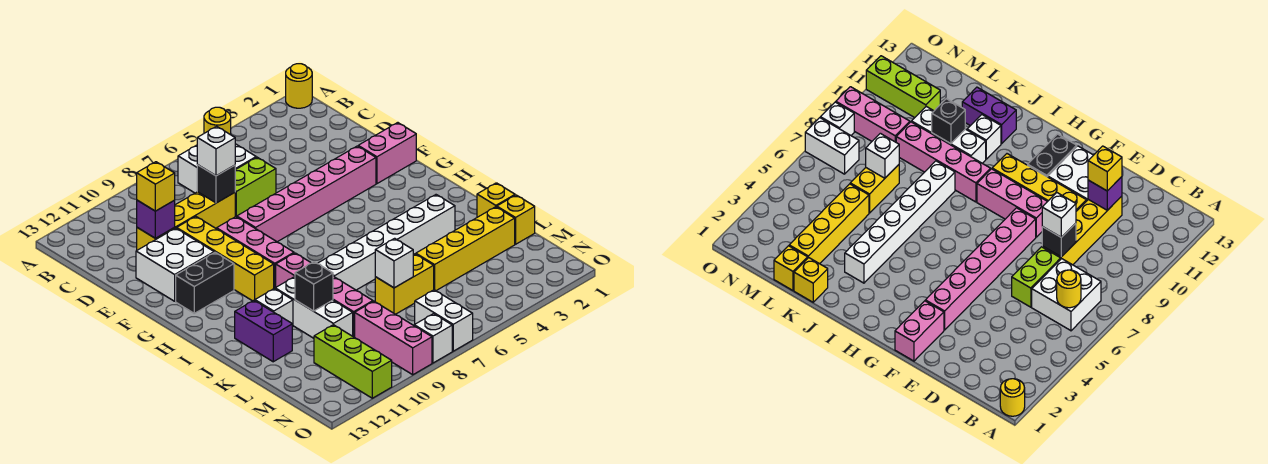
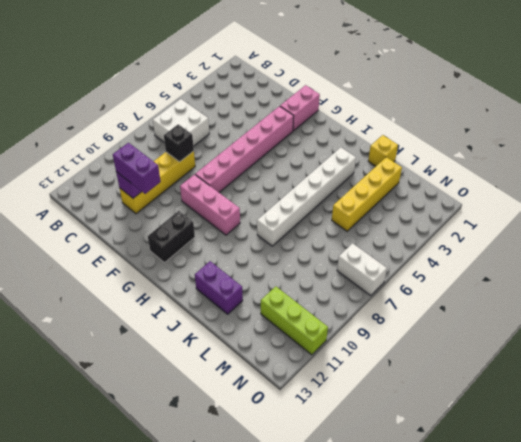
purple 1x2 brick [113,143,161,194] -> yellow 1x1 brick [137,162,175,211]
none -> yellow 1x1 round brick [286,64,312,108]
none -> lime 1x2 brick [235,157,276,217]
none -> yellow 1x4 brick [177,216,274,301]
none -> white 2x2 brick [136,228,214,301]

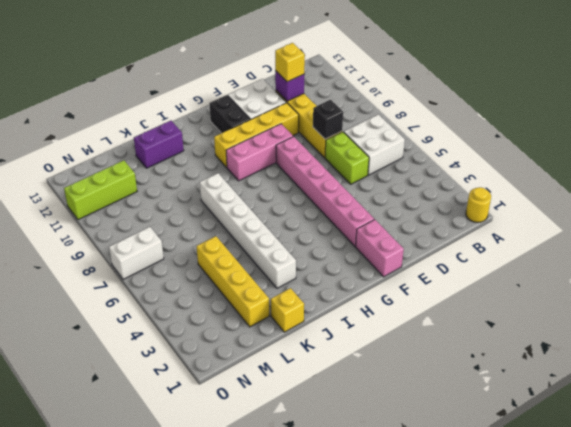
none -> pink 1x4 brick [276,253,373,337]
none -> white 1x3 brick [275,277,353,338]
none -> white 1x1 brick [255,288,293,327]
none -> yellow 1x1 brick [497,195,535,244]

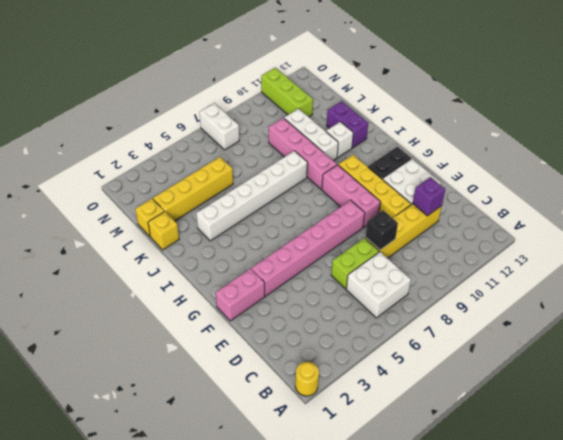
none -> yellow 1x2 brick [375,254,434,314]
none -> pink 1x3 brick [355,301,432,375]
none -> white 1x1 brick [414,314,452,363]
none -> yellow 1x1 round brick [204,107,231,135]

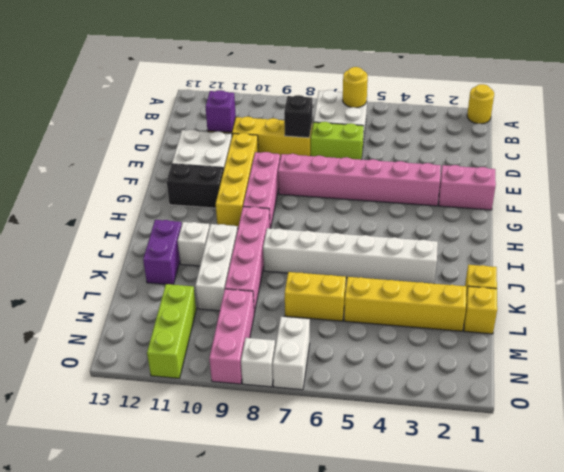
none -> black 1x1 brick [295,262,333,311]
none -> white 1x1 brick [375,238,413,288]
none -> white 1x1 brick [197,126,235,176]
none -> yellow 1x1 brick [137,162,175,211]

